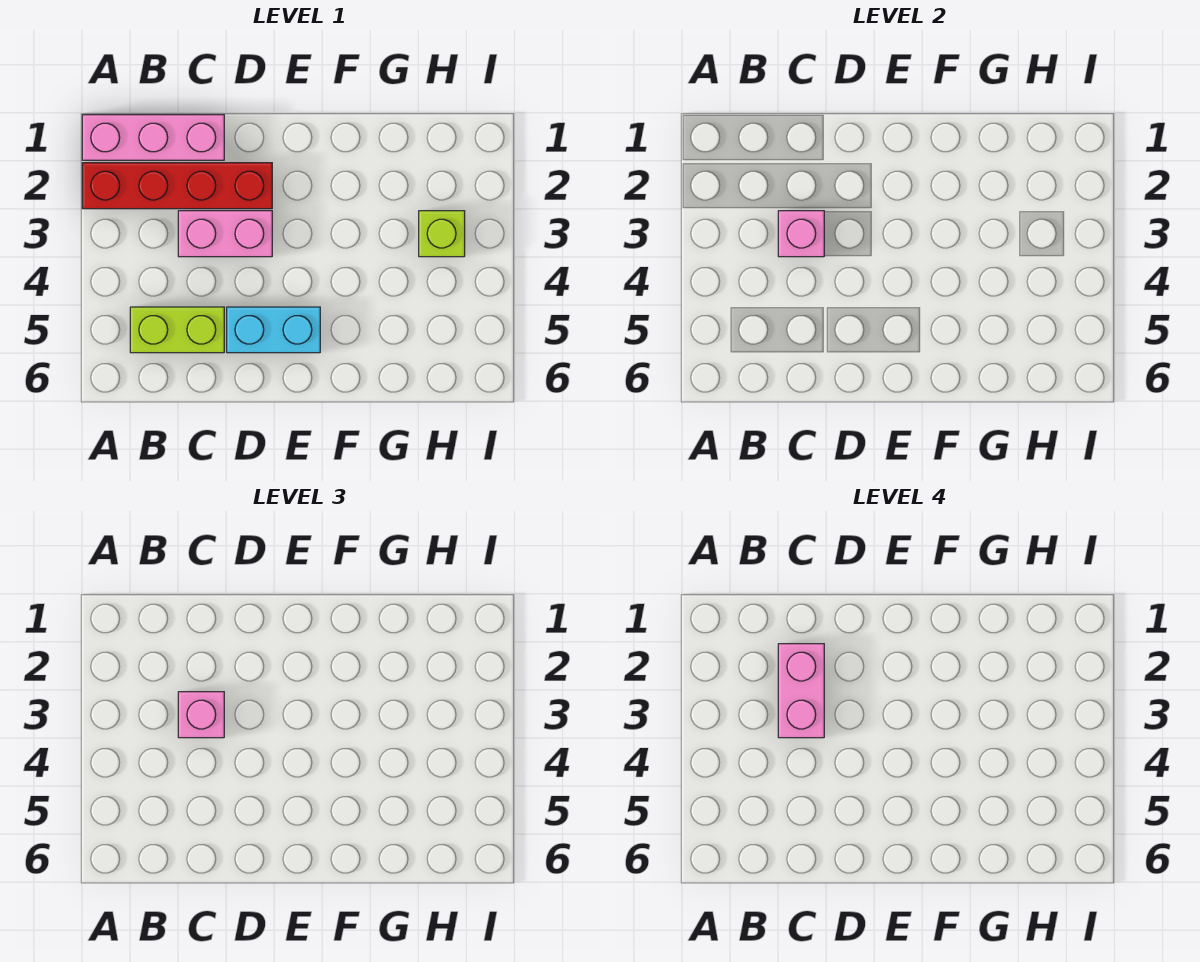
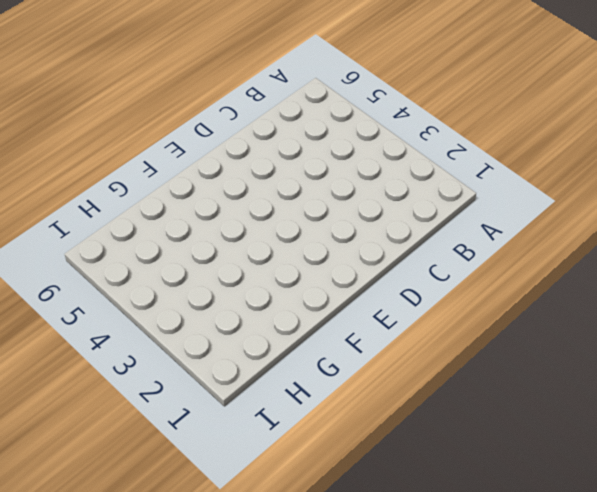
none -> pink 1x3 brick [82,115,224,160]
none -> red 1x4 brick [82,163,272,209]

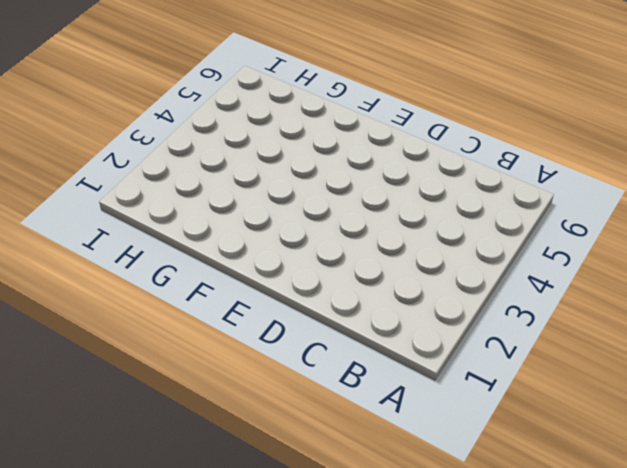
none -> pink 1x3 brick [82,115,224,160]
none -> red 1x4 brick [82,163,272,209]

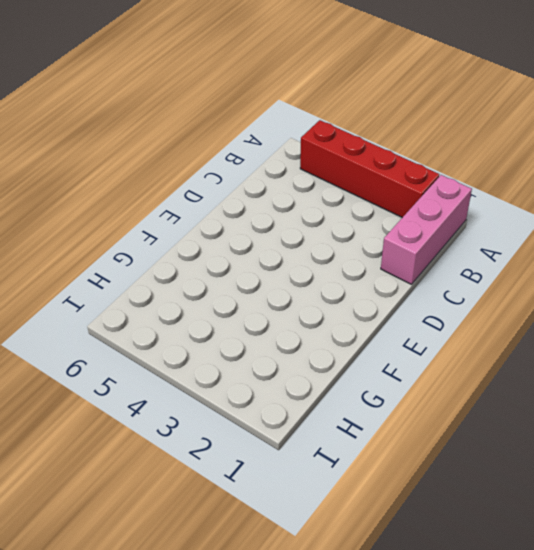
red 1x4 brick [300,120,439,218] -> red 1x4 brick turned to [82,163,272,209]
none -> lime 1x2 brick [130,307,224,353]
none -> pink 1x2 brick [178,211,272,257]

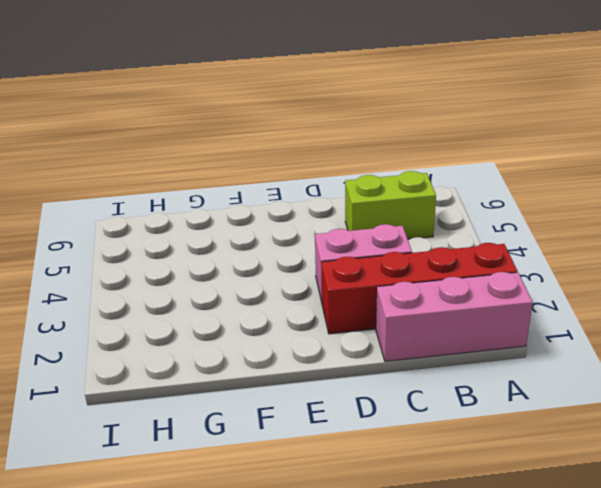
none -> cyan 1x2 brick [227,307,320,353]
none -> lime 1x1 brick [419,211,465,257]

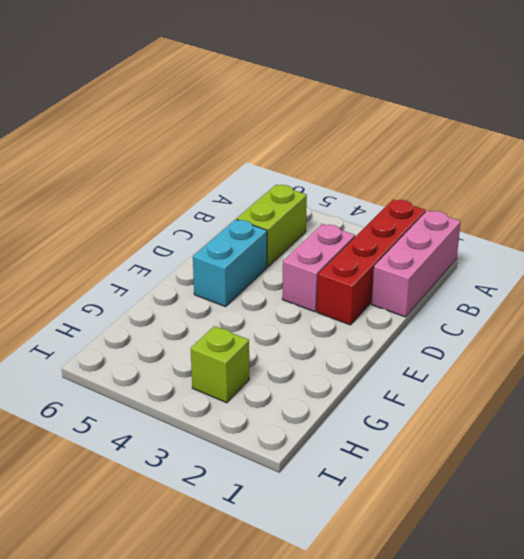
none -> pink 1x1 brick [778,211,824,257]
none -> pink 1x1 brick [178,692,224,738]

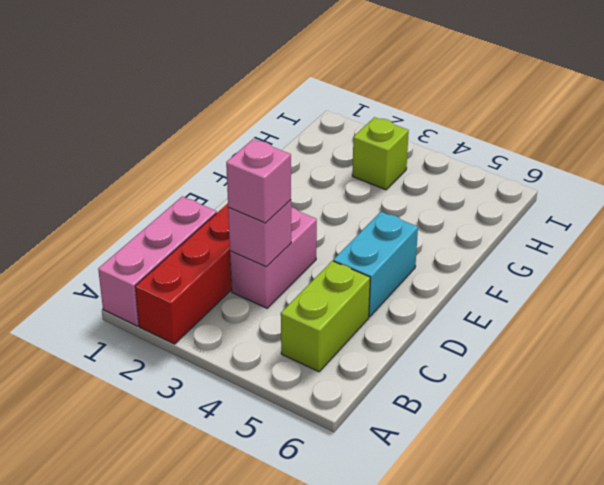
none -> pink 1x2 brick [778,644,824,738]

